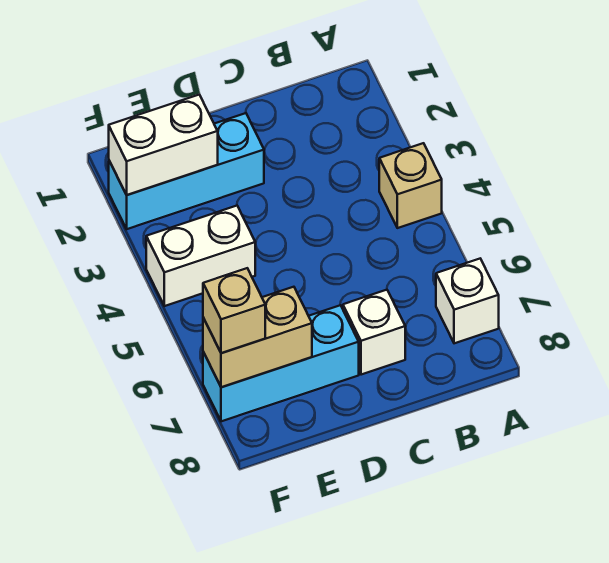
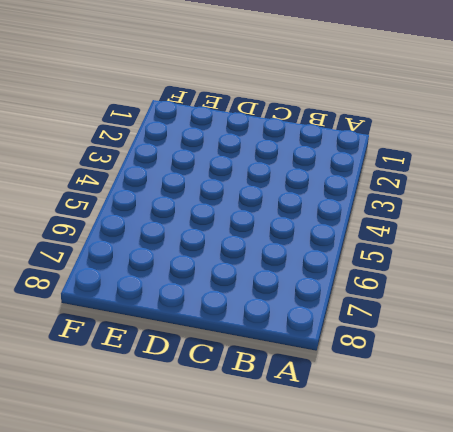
none -> tan 1x1 brick [379,143,442,228]
none -> white 1x1 brick [436,259,499,343]

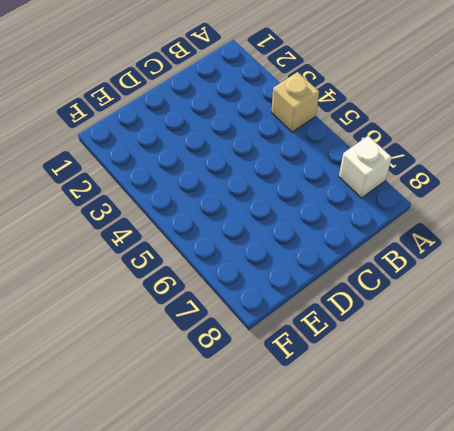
none -> white 1x1 brick [343,290,405,375]
none -> cyan 1x3 brick [109,113,264,229]

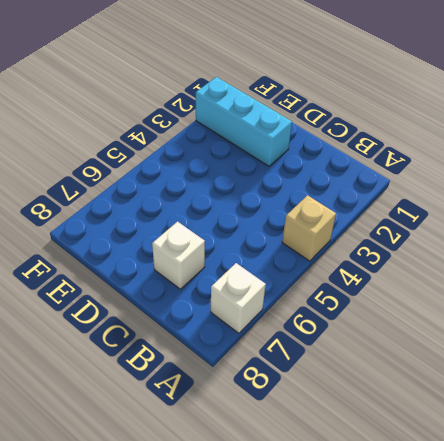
none -> cyan 1x3 brick [203,305,359,421]
none -> white 1x2 brick [146,206,255,306]

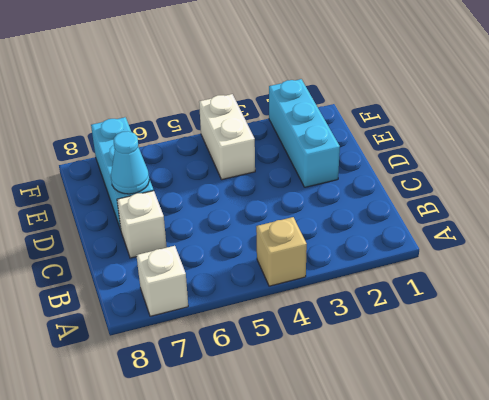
cyan 1x1 cone [111,131,149,194] -> none
none -> white 1x2 brick [109,95,218,195]
none -> tan 1x2 brick [203,287,312,387]

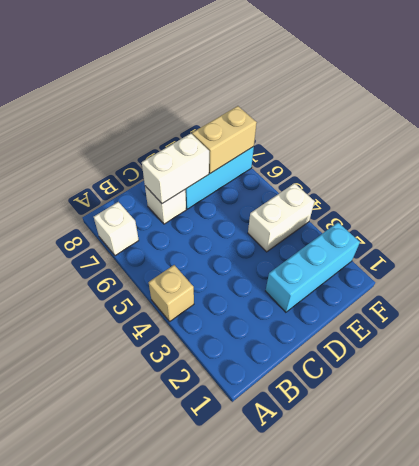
white 1x2 brick [142,134,209,204] -> white 1x2 brick moved to [109,95,218,195]
none -> tan 1x1 brick [203,268,265,353]

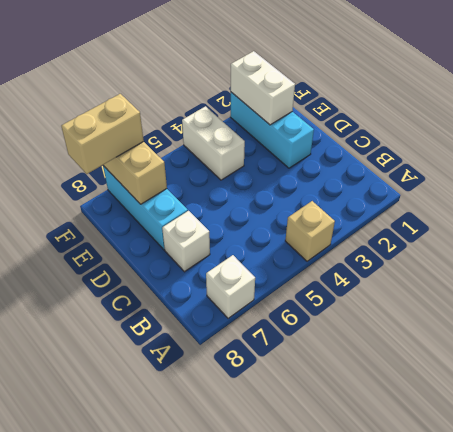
tan 1x2 brick [61,94,144,174] -> tan 1x1 brick [203,268,265,353]

